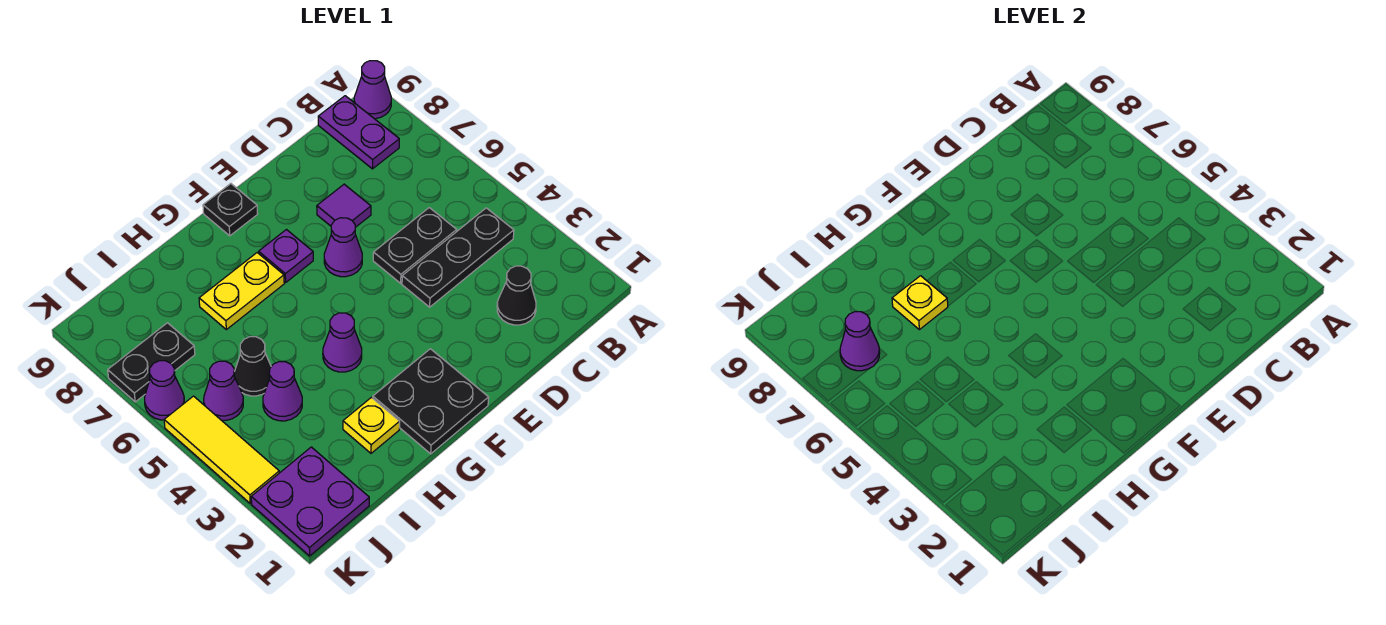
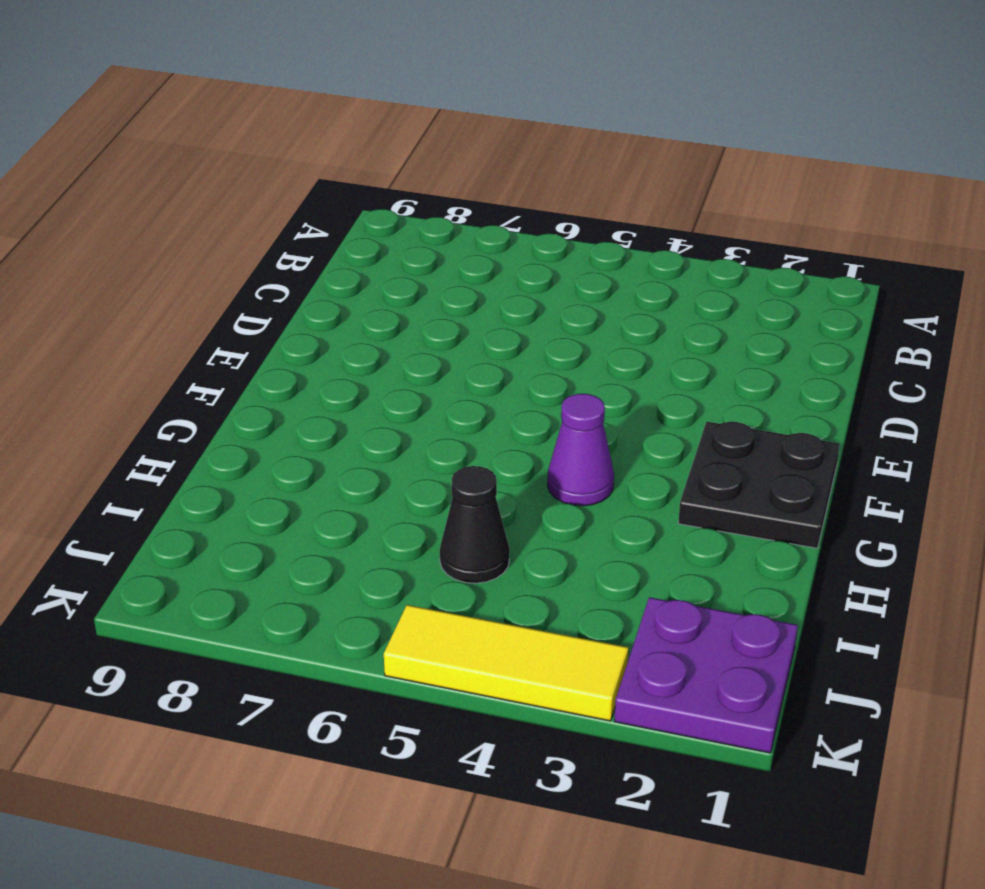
none -> purple 1x1 cone [354,61,391,119]
none -> black 1x3 plate [402,208,514,307]
none -> purple 1x2 plate [318,96,399,169]

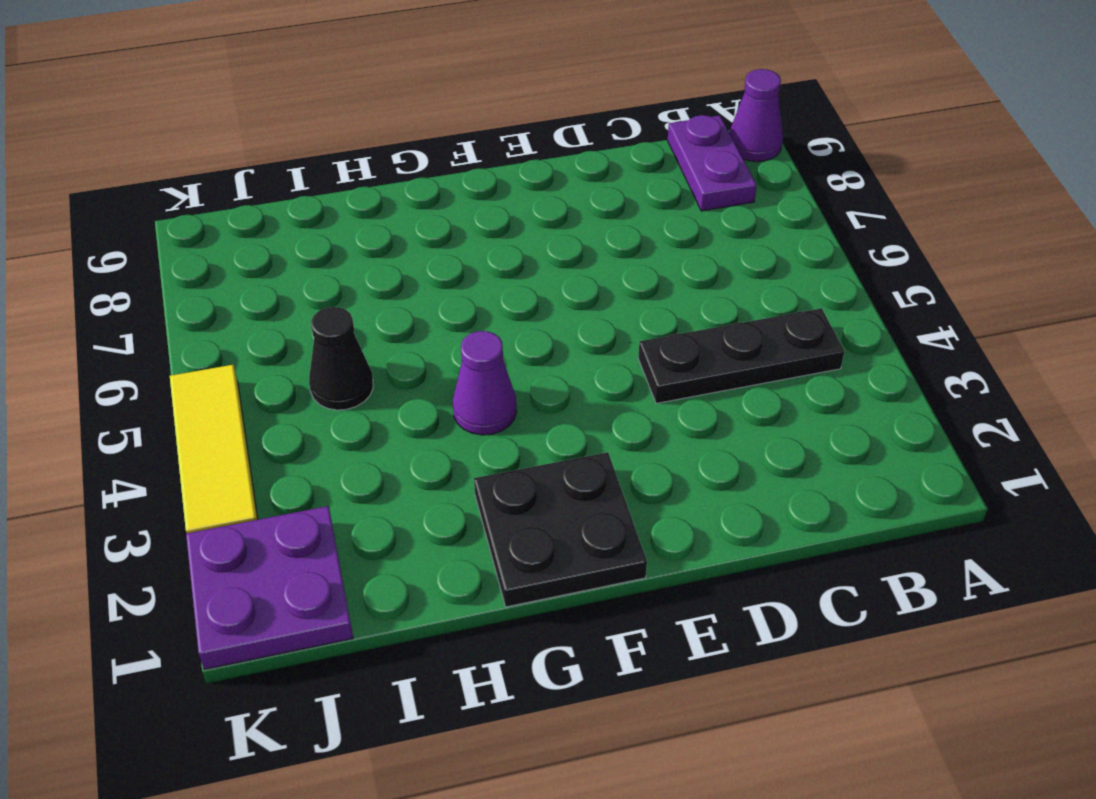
none -> black 1x1 cone [497,266,536,325]
none -> black 1x2 plate [373,208,457,283]
none -> purple 1x1 tile [317,184,371,227]

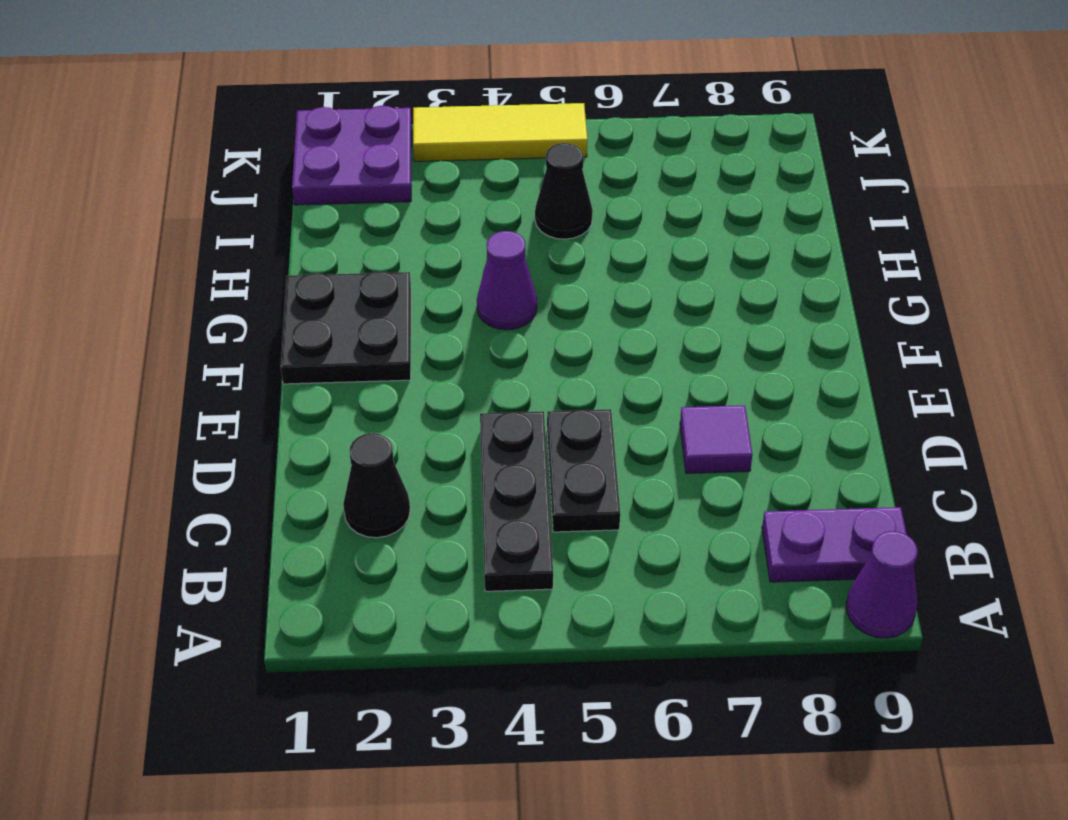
none -> purple 1x1 cone [324,218,362,277]
none -> purple 1x1 plate [259,230,313,282]
none -> black 1x1 plate [203,184,257,236]

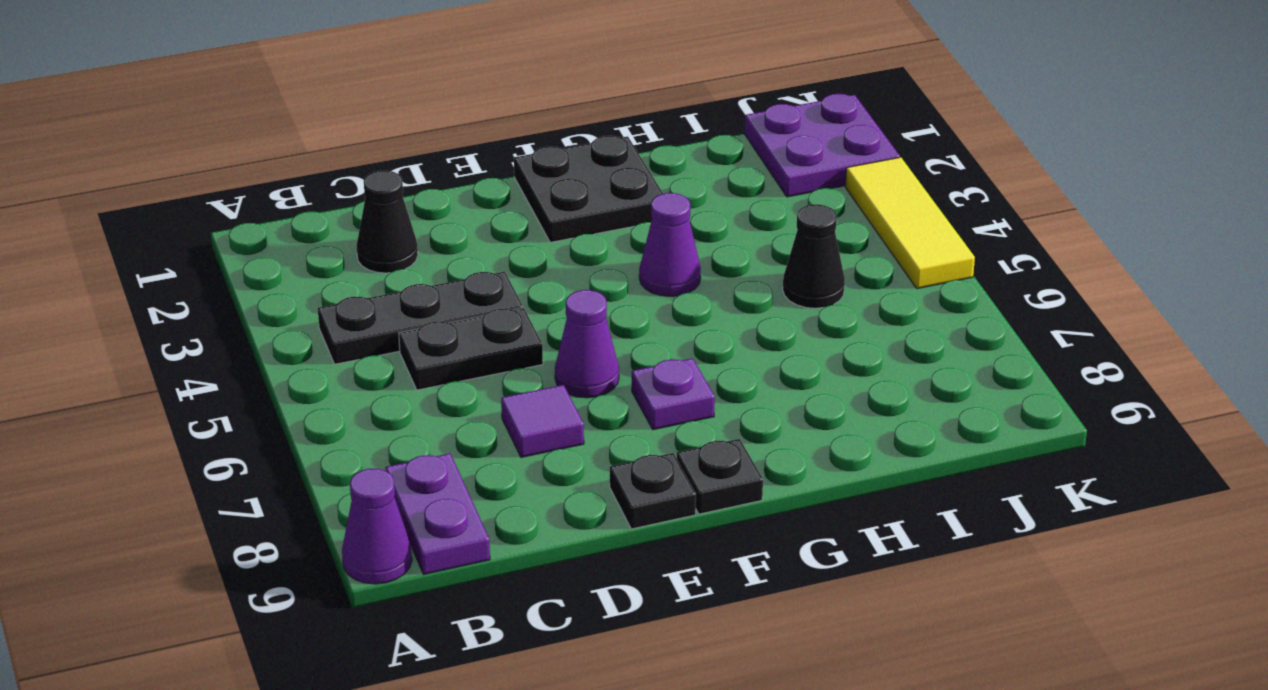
black 1x1 plate [610,453,696,529] -> none
none -> yellow 1x2 plate [199,253,284,330]
none -> yellow 1x1 plate [343,397,400,453]
none -> purple 1x1 cone [263,362,302,421]

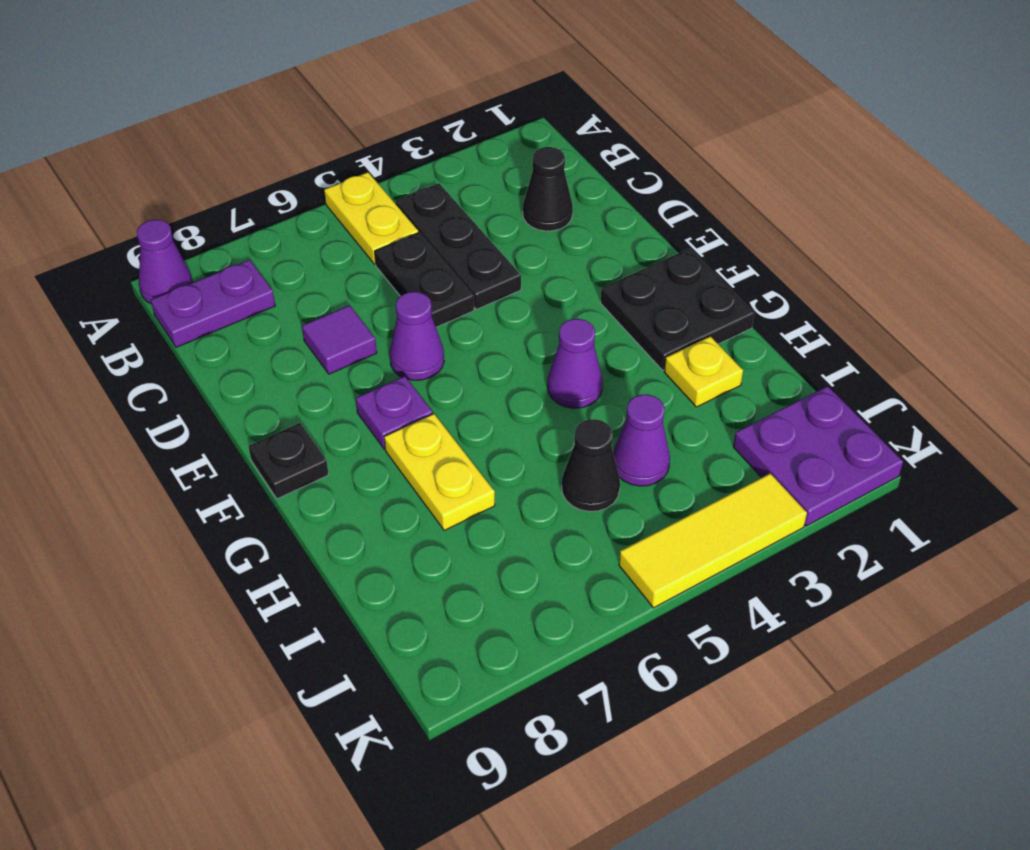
yellow 1x2 plate [324,172,418,264] -> none
none -> purple 1x1 cone [204,361,243,420]
none -> black 1x2 plate [108,323,195,402]
none -> purple 1x1 cone [145,361,184,420]

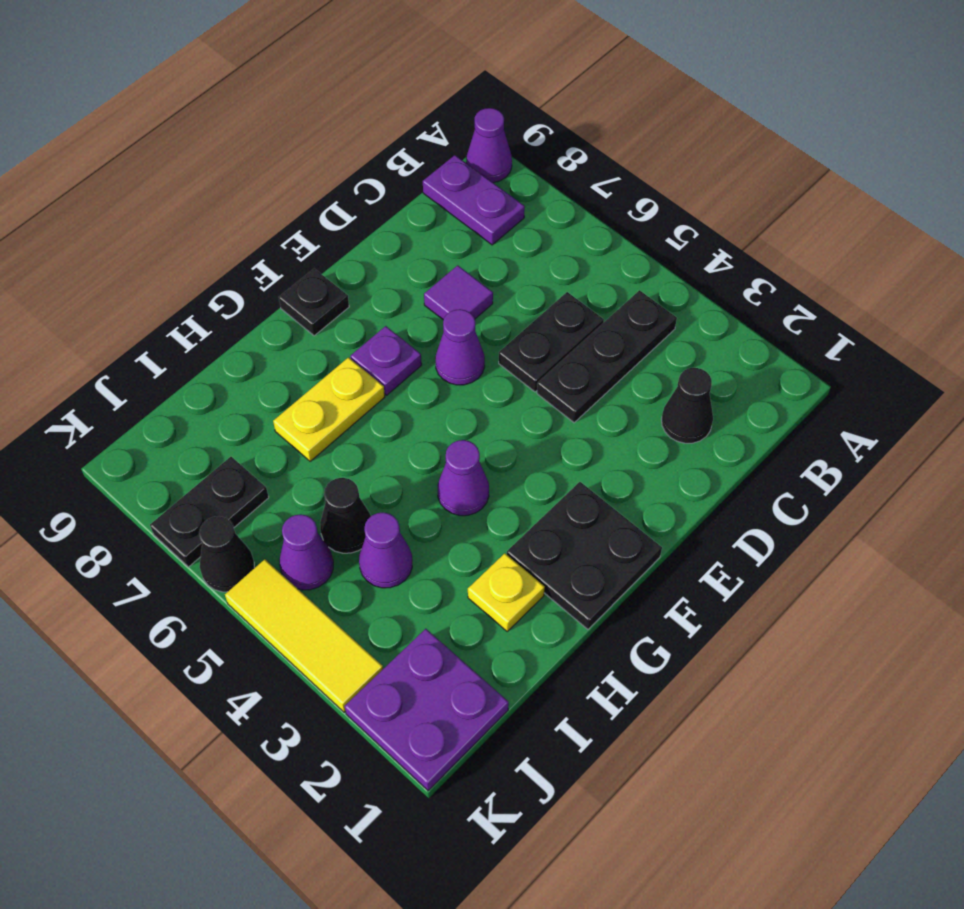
black 1x1 cone [199,516,254,592] -> purple 1x1 cone [145,361,184,420]
none -> yellow 1x1 plate [892,276,948,330]
none -> purple 1x1 cone [840,312,880,371]

